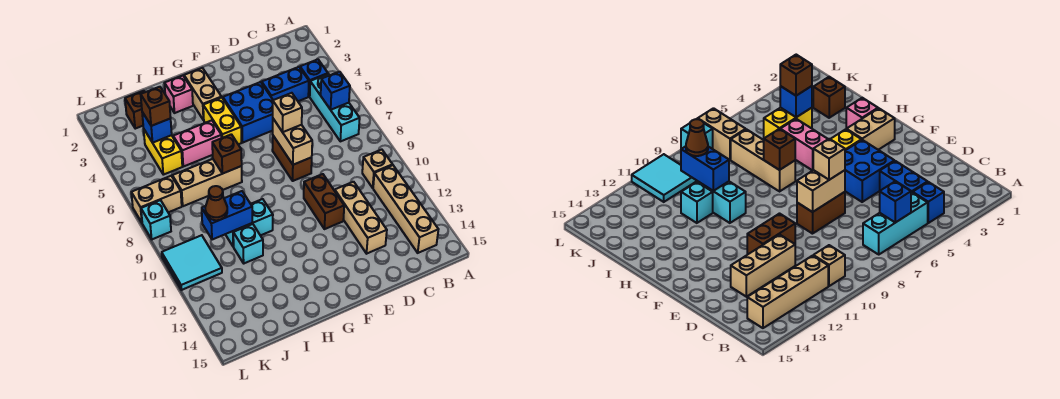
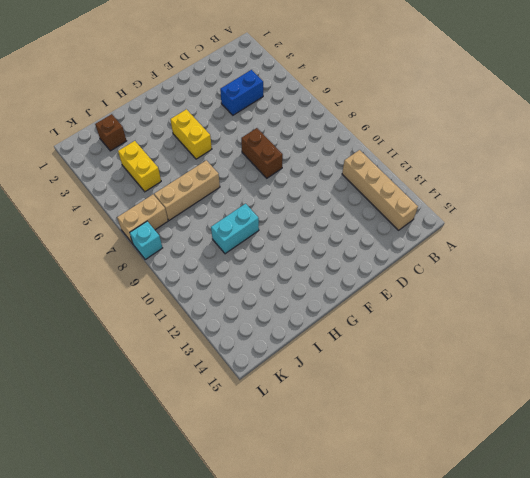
none -> blue 1x1 brick [300,59,328,96]
none -> cyan 1x3 brick [309,74,360,141]
none -> tan 1x1 brick [362,150,393,188]

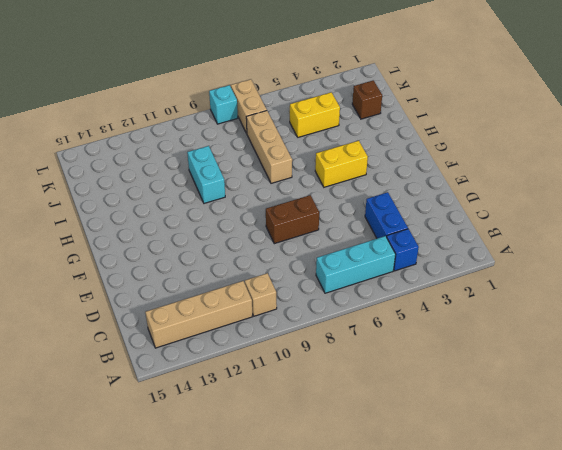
none -> tan 1x3 brick [335,182,387,254]
none -> blue 2x2 brick [223,82,273,143]
none -> brown 1x2 brick [304,174,344,229]

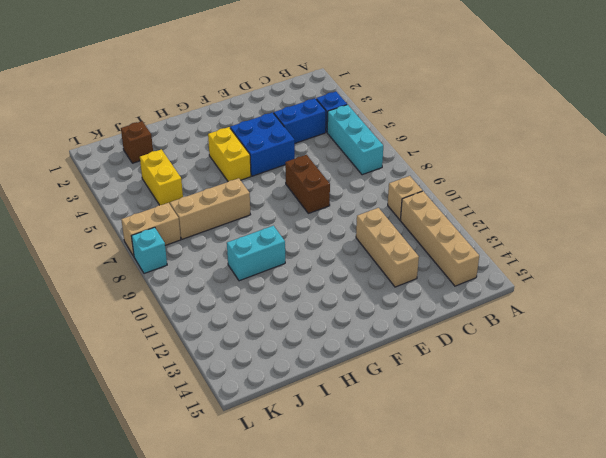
none -> brown 1x2 brick [304,174,344,229]
none -> tan 1x2 brick [184,68,221,120]
none -> pink 1x1 brick [165,76,193,113]

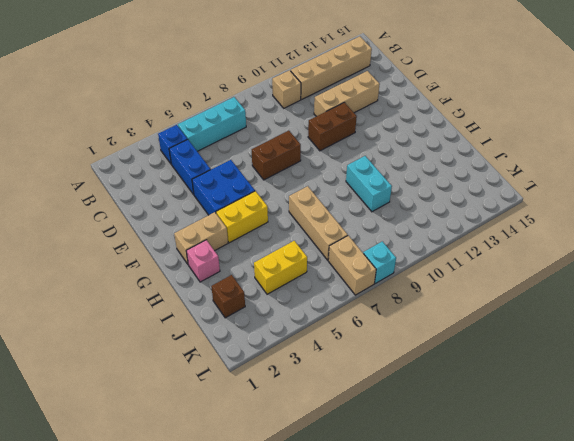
none -> pink 1x2 brick [173,120,222,167]
none -> cyan 1x1 brick [233,224,263,263]
none -> cyan 2x2 tile [162,235,222,290]

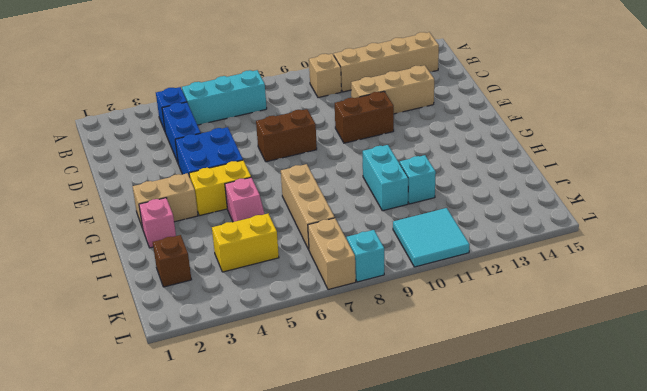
pink 1x2 slope [225,177,264,222] -> pink 1x2 brick [173,120,222,167]
none -> blue 1x1 brick [321,72,350,110]
none -> tan 1x2 brick [273,119,312,165]
none -> brown 1x1 brick [212,134,242,174]

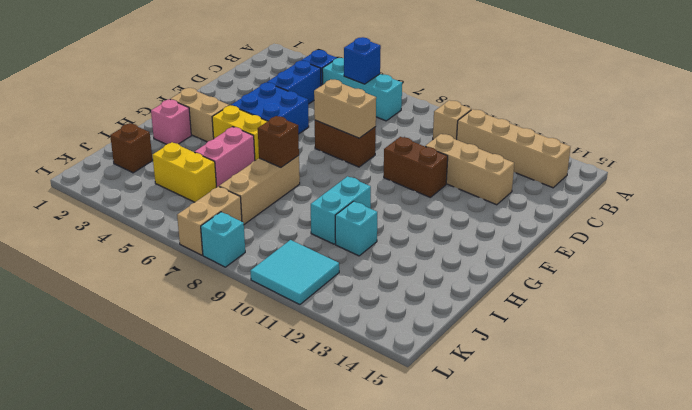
none -> blue 1x2 brick [202,191,252,240]
none -> blue 1x1 brick [142,112,172,143]
none -> tan 1x1 brick [273,93,302,132]

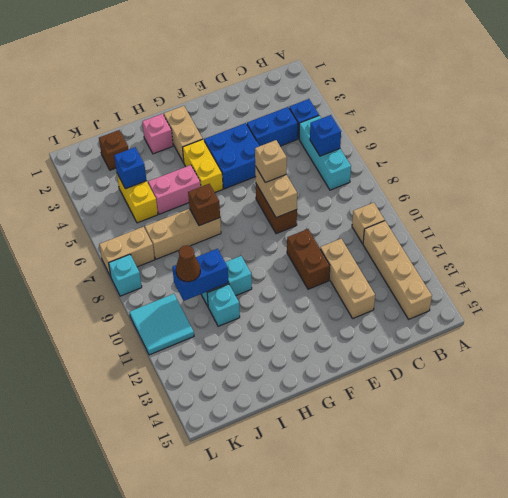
none -> brown 1x1 brick [141,87,171,126]

